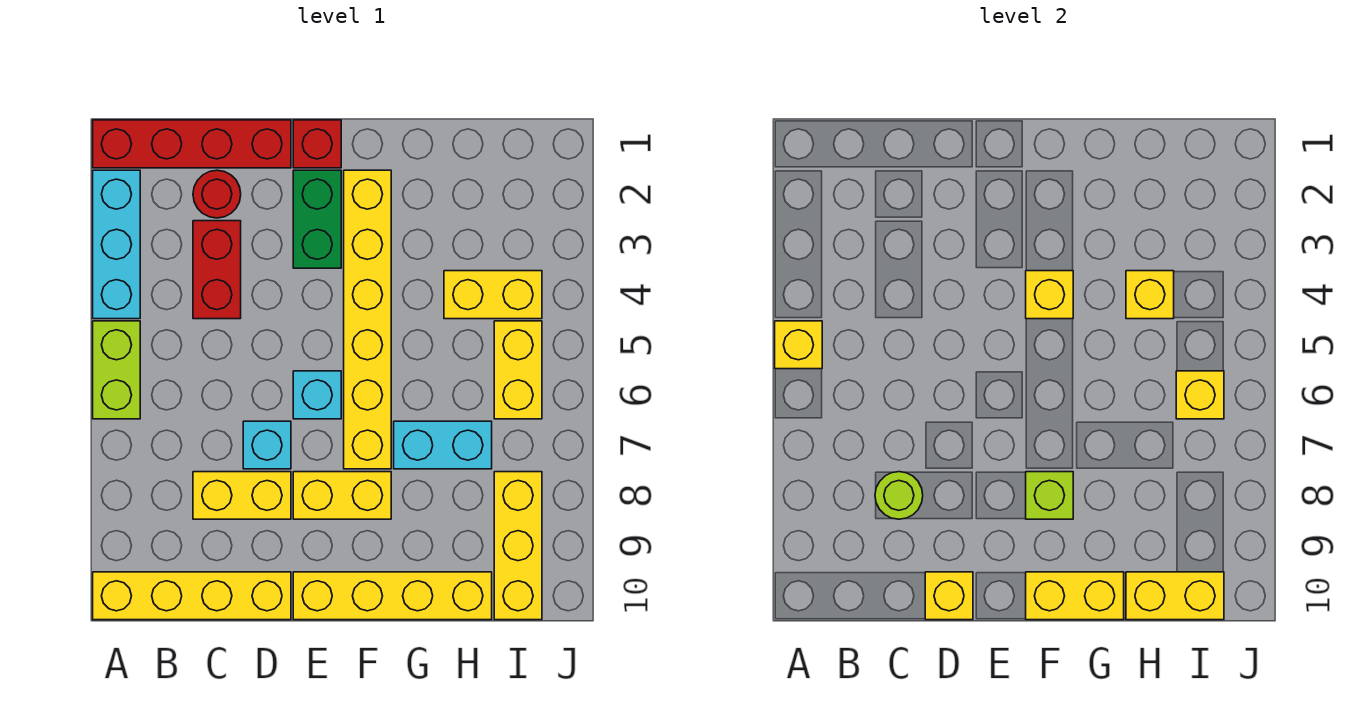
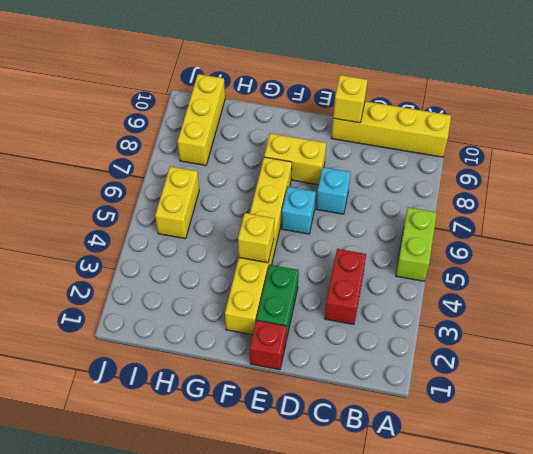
none -> red 1x4 brick [93,120,291,168]
none -> cyan 1x3 brick [93,170,140,319]
none -> red 1x1 round brick [193,170,241,218]

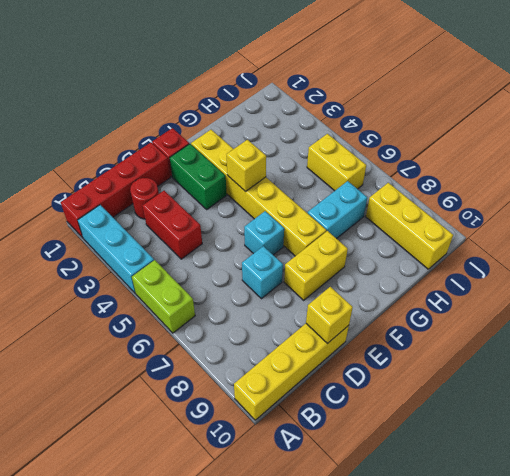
none -> yellow 1x2 brick [193,472,291,519]
none -> yellow 1x4 brick [293,572,492,620]
none -> yellow 1x2 brick [444,271,542,319]

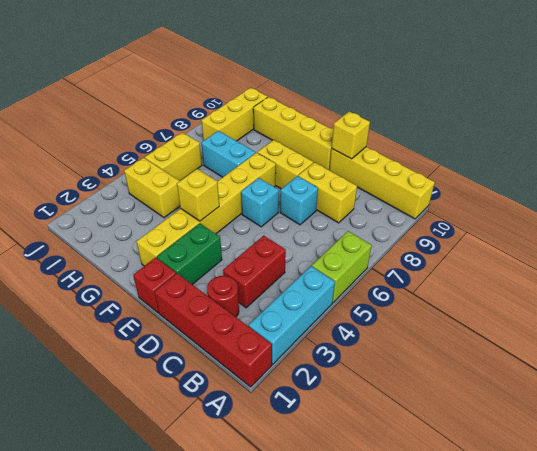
none -> yellow 1x1 brick [775,321,822,369]
none -> lime 1x1 round brick [875,472,923,519]
none -> lime 1x1 brick [1026,472,1073,519]

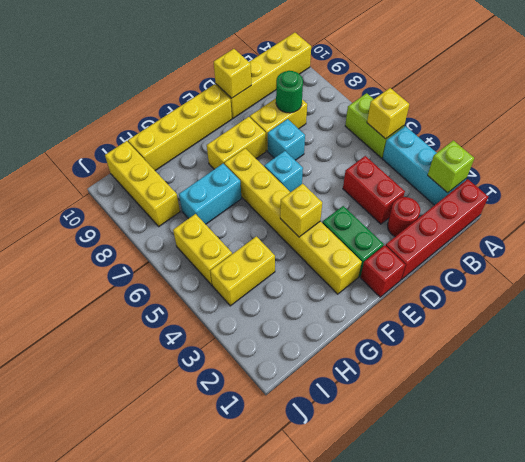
lime 1x1 brick [428,140,474,193] -> lime 1x1 brick moved to [1026,472,1073,519]
green 1x1 round brick [276,71,303,113] -> lime 1x1 round brick [875,472,923,519]
none -> yellow 1x2 brick [1026,572,1124,620]
none -> yellow 1x1 brick [1126,271,1174,319]
none -> yellow 1x2 brick [1126,572,1224,620]

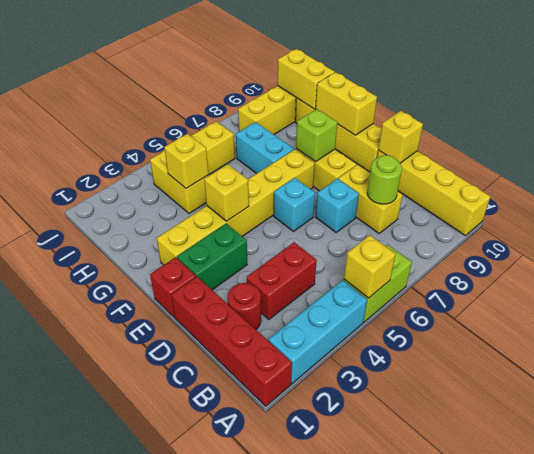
none -> yellow 1x1 brick [1176,371,1224,419]

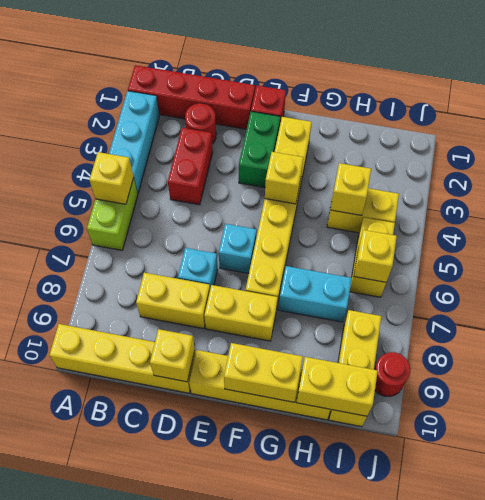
red 1x1 round brick [374,352,410,397] -> none
none -> lime 1x1 round brick [875,472,923,519]
none -> lime 1x1 brick [1026,472,1073,519]

